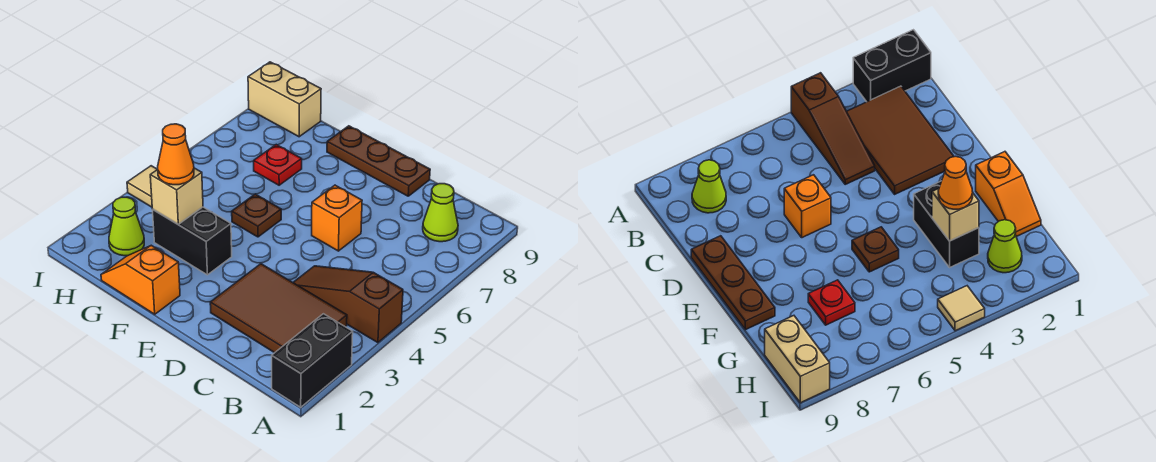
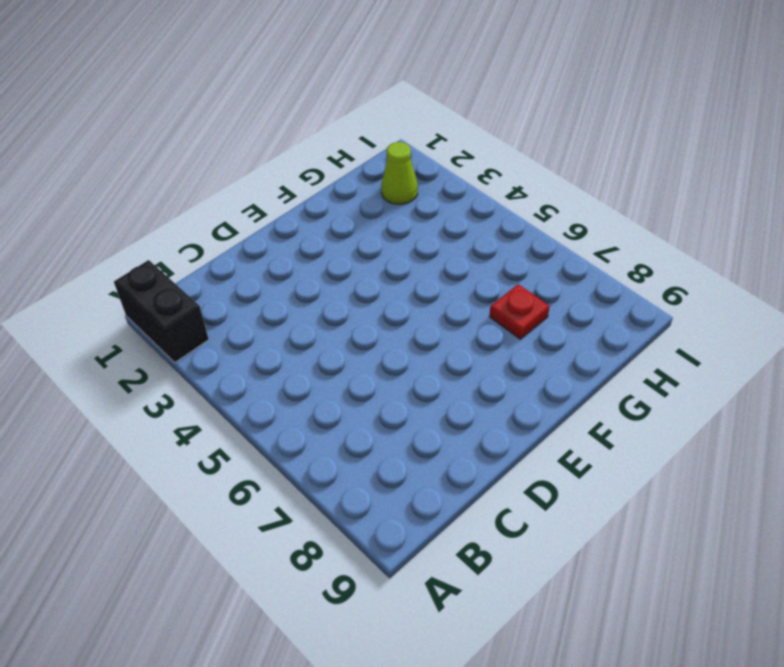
none -> brown 1x3 slope [293,266,403,343]
none -> brown 2x3 tile [210,264,347,353]
none -> lime 1x1 cone [423,184,458,242]

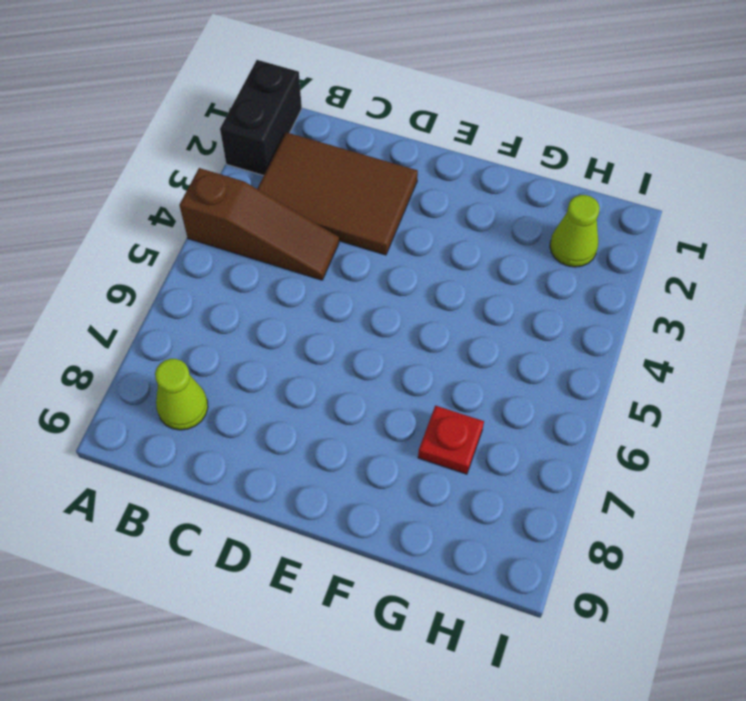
none -> orange 1x1 brick [312,185,362,251]
none -> brown 1x3 plate [327,126,430,196]
none -> orange 1x2 slope [101,245,180,314]

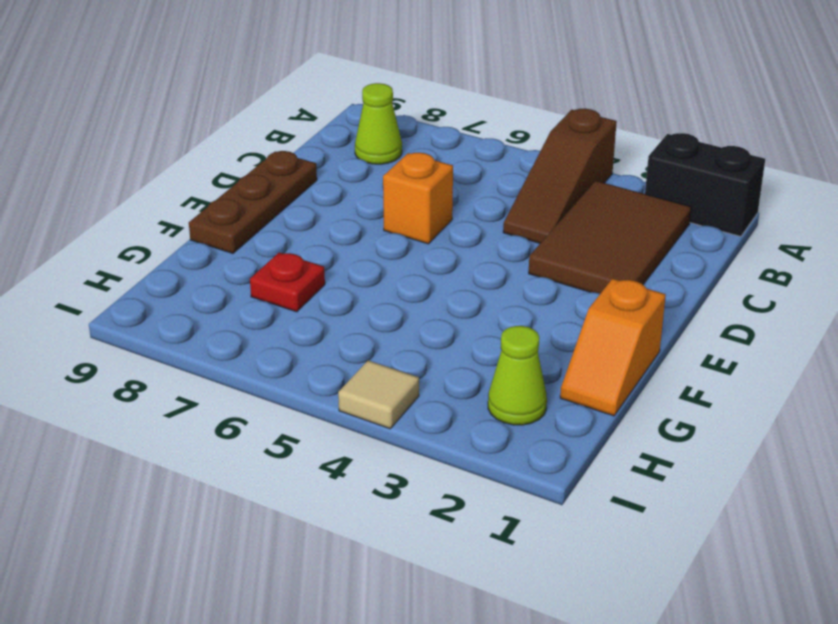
none -> black 1x2 brick [153,207,232,275]
none -> brown 1x1 plate [232,194,281,237]
none -> tan 1x2 brick [248,62,321,137]

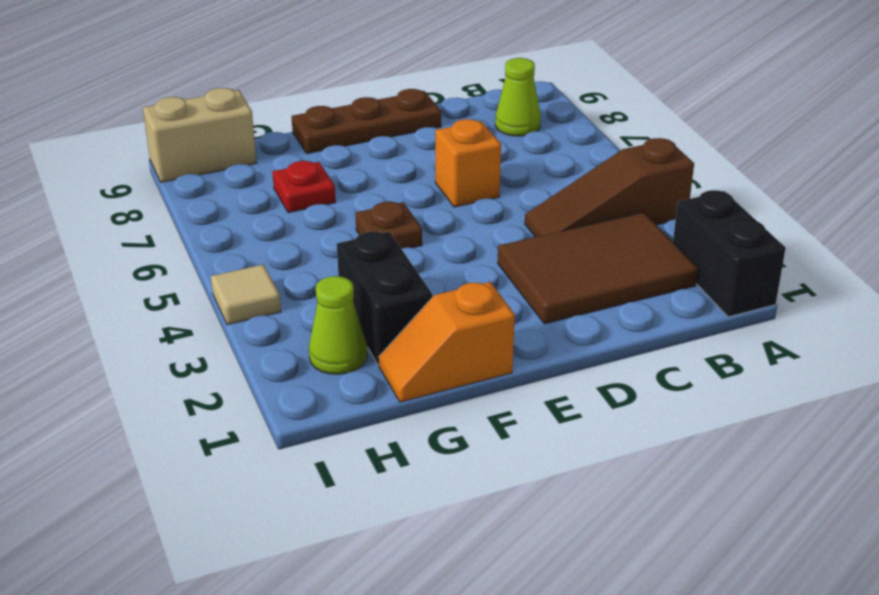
black 1x2 brick [337,232,432,365] -> black 1x2 brick turned to [153,207,232,275]
none -> tan 1x1 brick [150,168,203,224]
none -> orange 1x1 cone [158,124,194,185]

